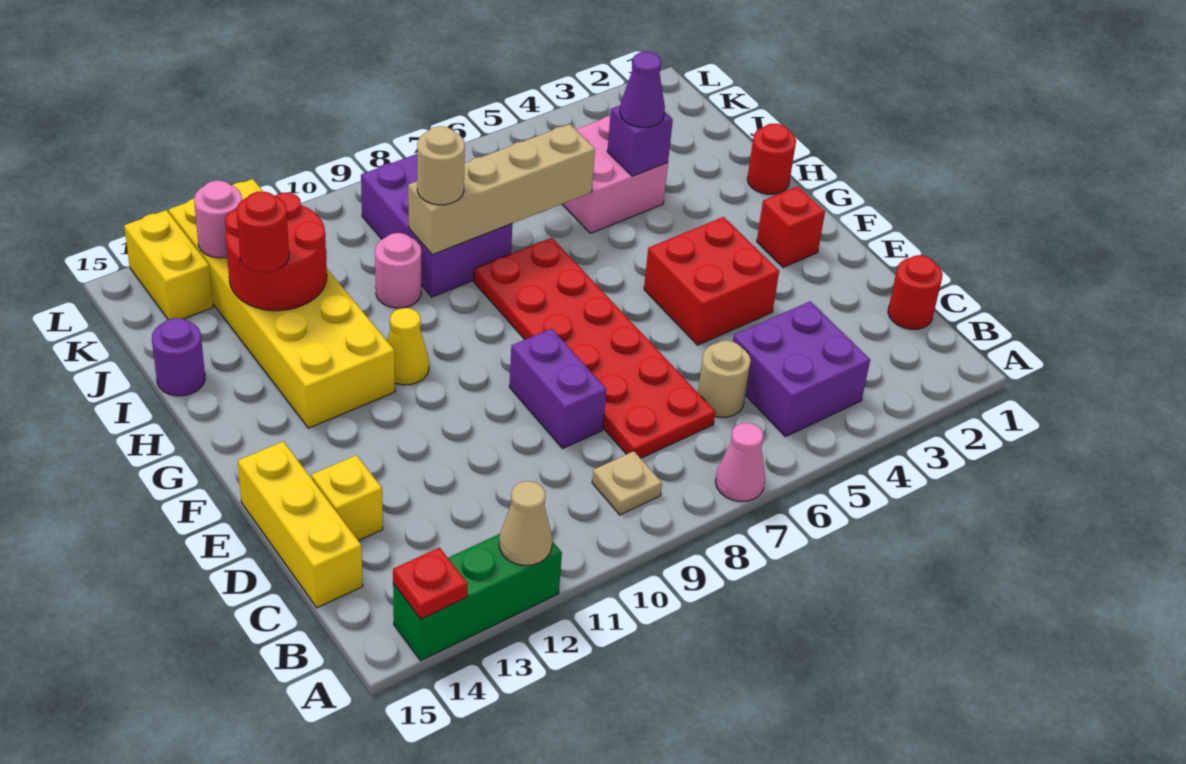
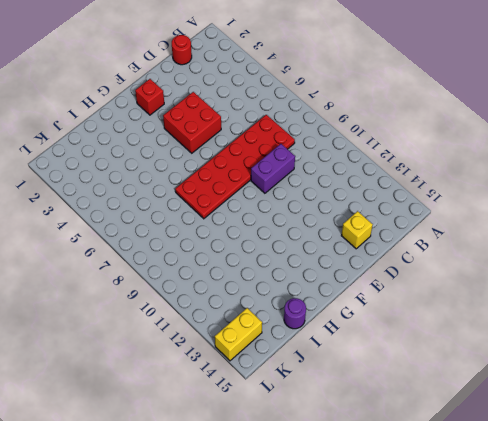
none -> pink 1x1 cone [715,423,765,502]
none -> green 1x3 brick [393,534,562,661]
none -> purple 2x2 brick [733,301,870,437]

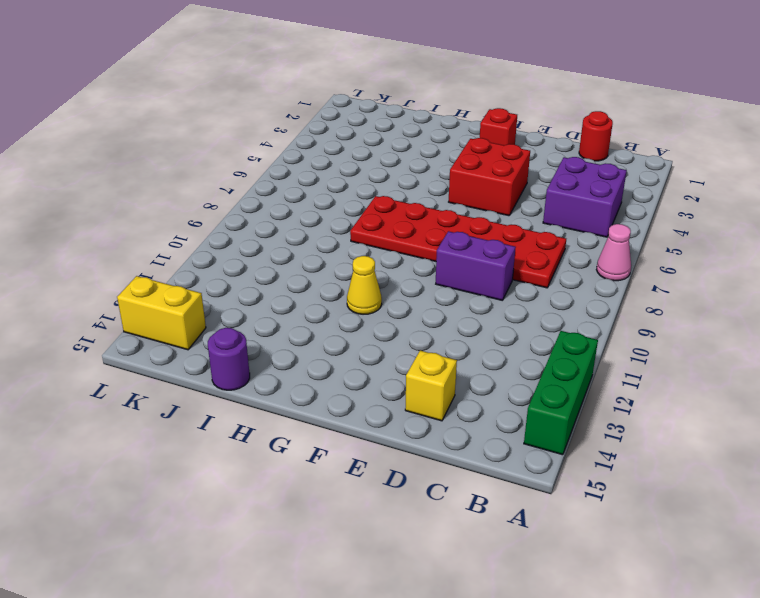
none -> tan 1x1 plate [592,451,662,515]
none -> tan 1x1 round brick [698,341,751,417]
none -> yellow 1x3 brick [238,441,363,608]

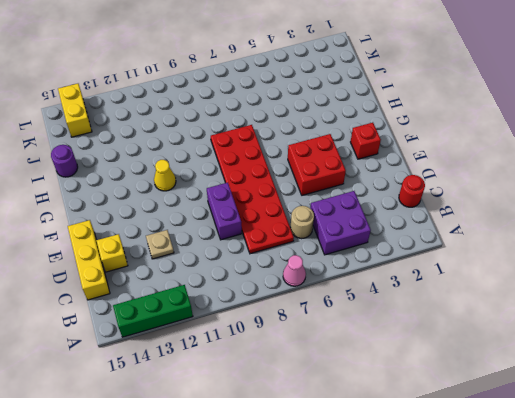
tan 1x1 plate [146,230,174,259] -> tan 1x1 plate moved to [592,451,662,515]
none -> yellow 2x6 brick [169,179,395,428]
none -> red 1x1 round brick [747,124,796,194]
none -> pink 2x2 brick [562,116,668,233]

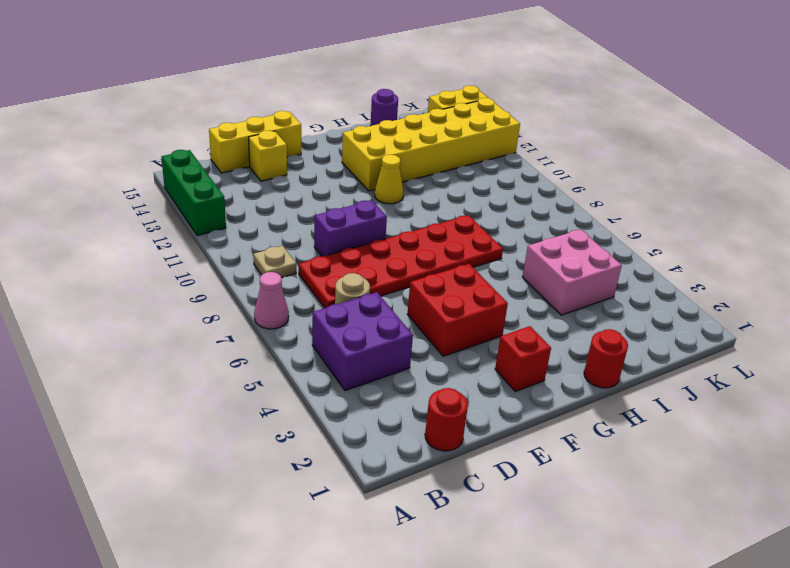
none -> purple 2x3 brick [361,154,512,297]
none -> pink 1x1 round brick [375,233,421,308]
none -> tan 1x1 cone [499,481,552,565]

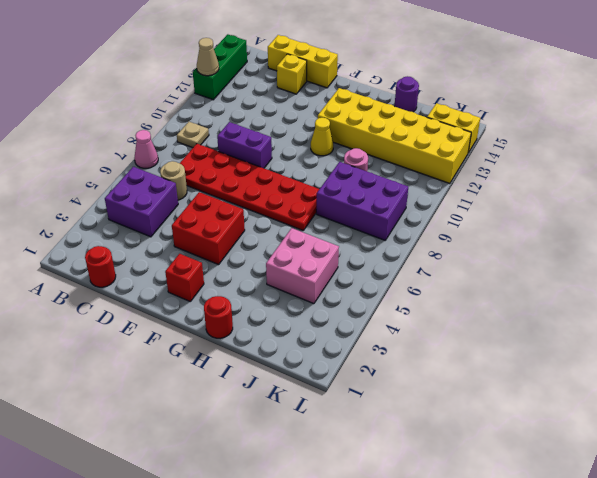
none -> red 1x1 plate [393,548,468,619]
none -> purple 1x1 brick [607,106,673,176]
none -> tan 1x4 brick [408,124,595,255]

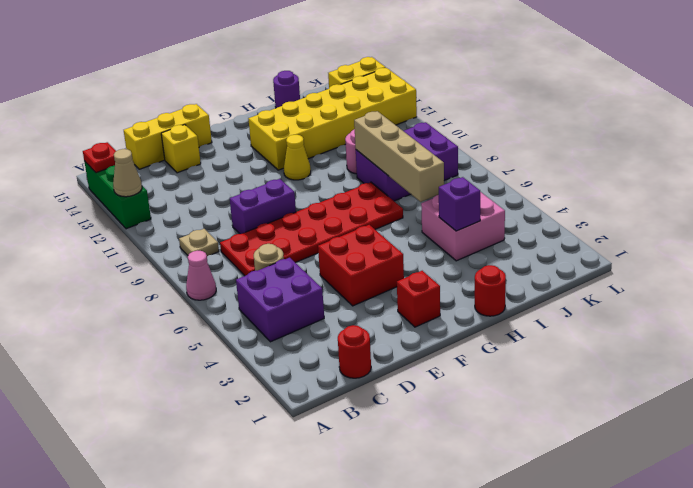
none -> red 2x2 round brick [225,193,327,311]
none -> pink 1x1 round brick [194,181,242,258]
none -> purple 1x1 cone [620,52,665,128]

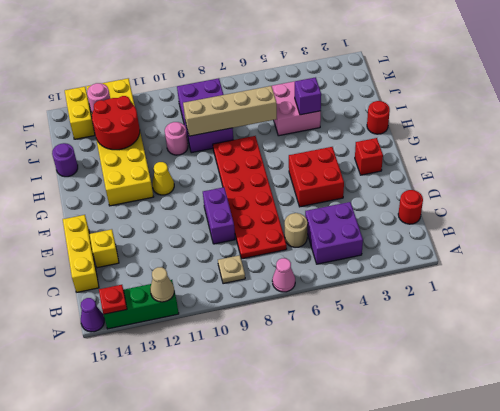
purple 1x1 cone [81,298,104,332] -> purple 1x1 cone moved to [620,52,665,128]
none -> tan 1x1 round brick [417,126,465,205]
none -> red 1x1 round brick [237,192,289,272]

